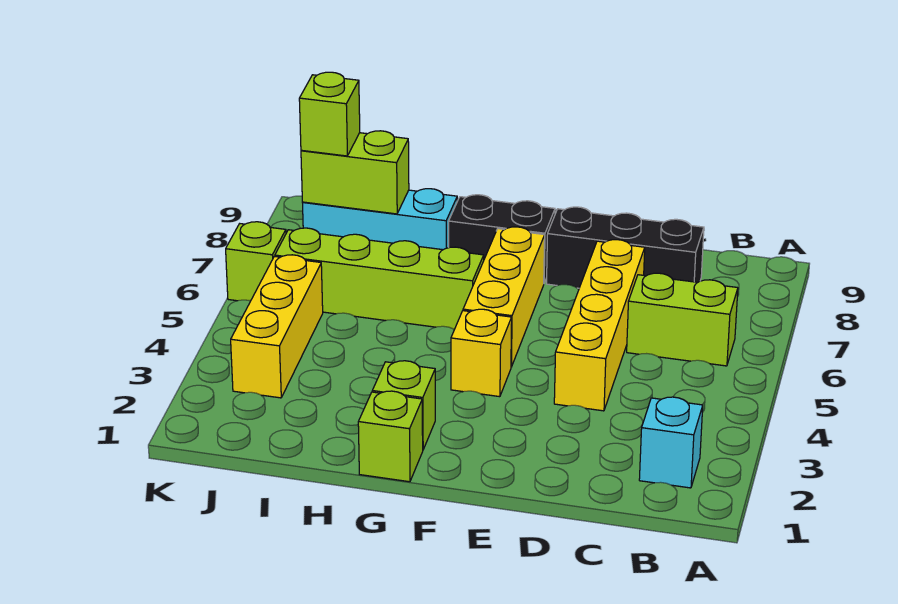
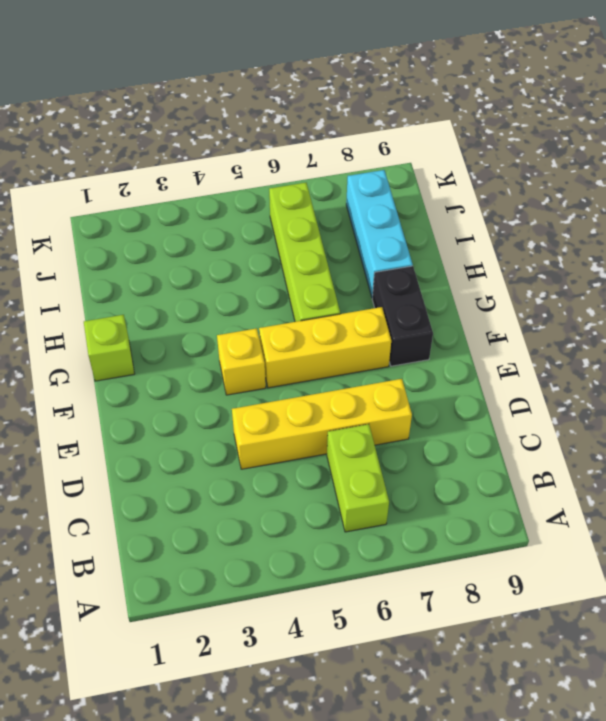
none -> cyan 1x1 brick [639,397,703,488]
none -> black 1x3 brick [547,207,704,288]
none -> lime 1x1 brick [372,361,435,449]

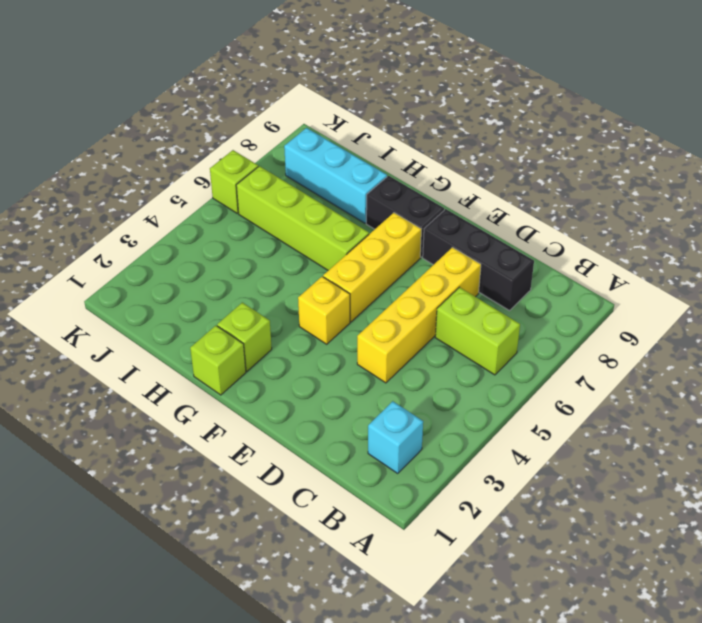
none -> yellow 1x3 brick [231,255,323,398]
none -> lime 1x2 brick [301,131,409,214]
none -> lime 1x1 brick [299,72,360,156]

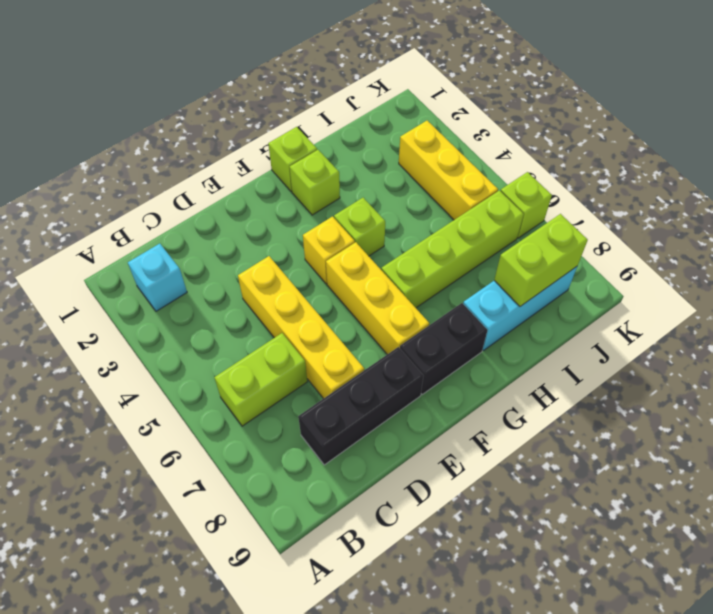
lime 1x1 brick [334,198,385,256] -> lime 1x1 brick moved to [299,72,360,156]

